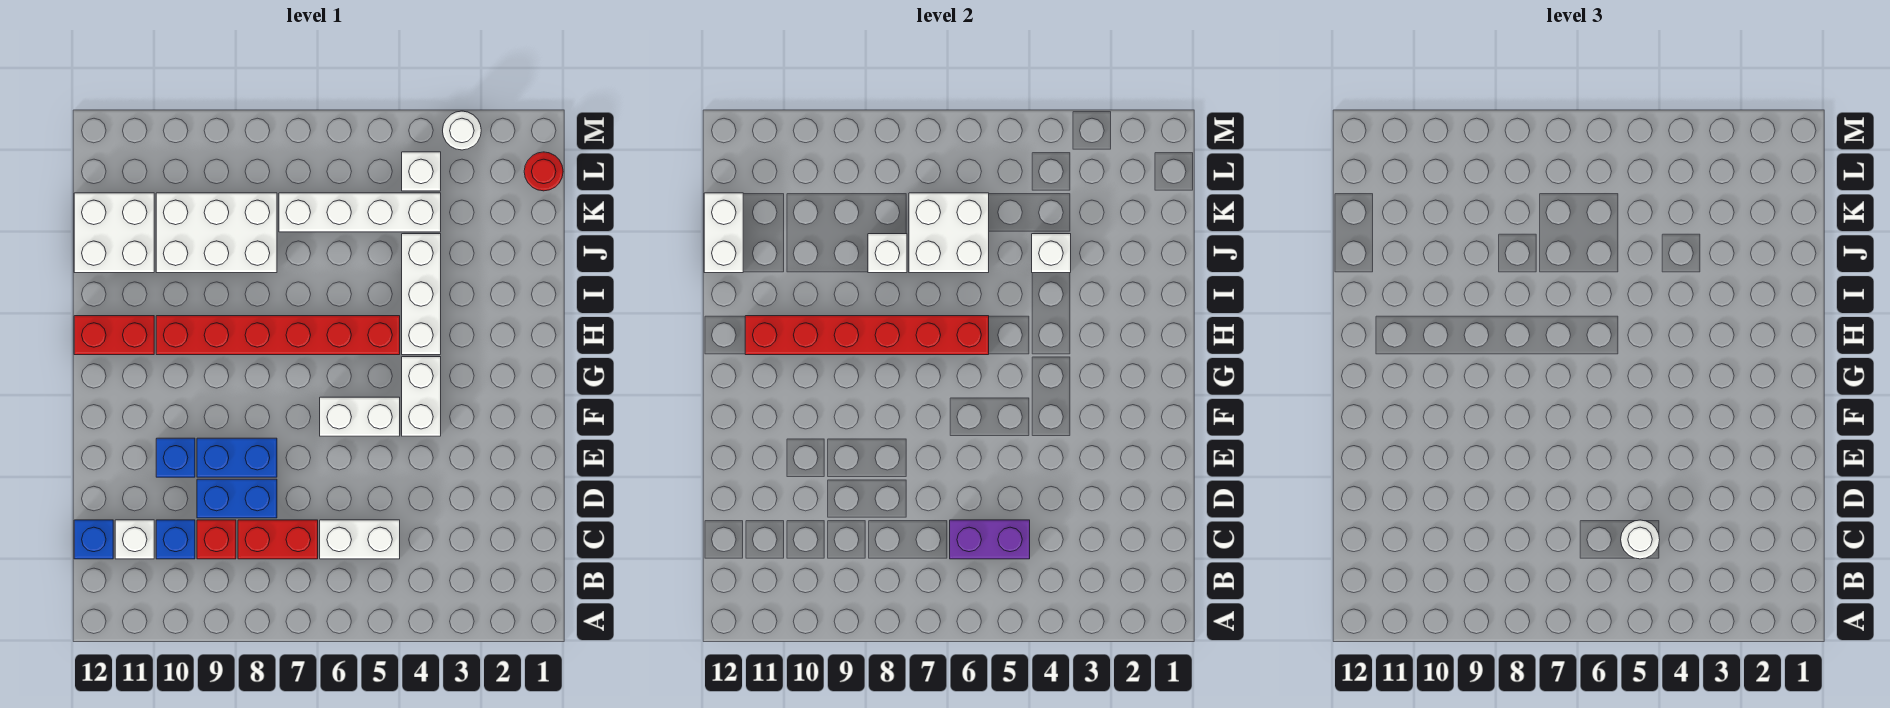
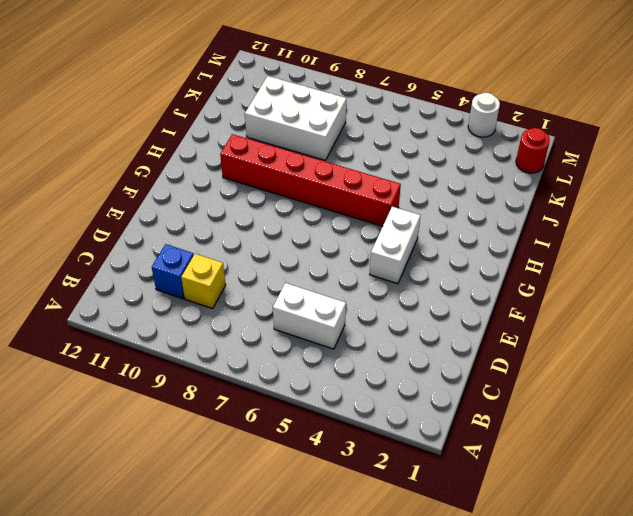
yellow 1x1 brick [181,254,226,309] -> red 1x1 brick [197,520,236,559]
none -> red 1x2 brick [238,520,318,559]
none -> white 1x1 brick [115,520,154,559]
none -> blue 1x1 brick [74,520,113,559]

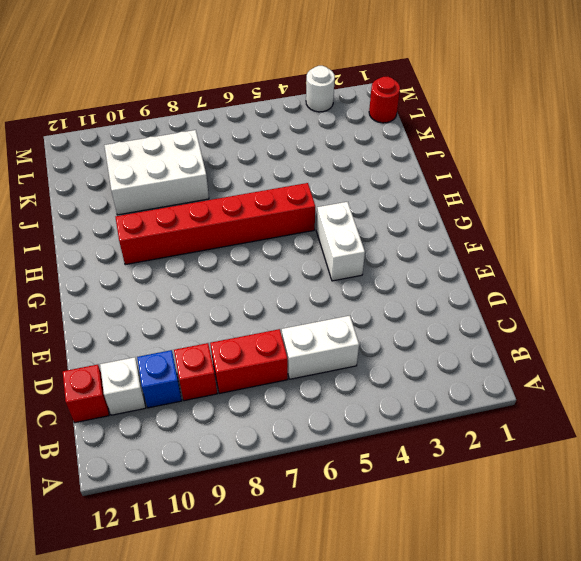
red 1x1 brick [63,365,109,423] -> blue 1x1 brick [74,520,113,559]
none -> blue 1x2 brick [197,479,277,518]
none -> blue 1x2 brick [197,438,277,477]
none -> blue 1x1 brick [156,438,195,477]

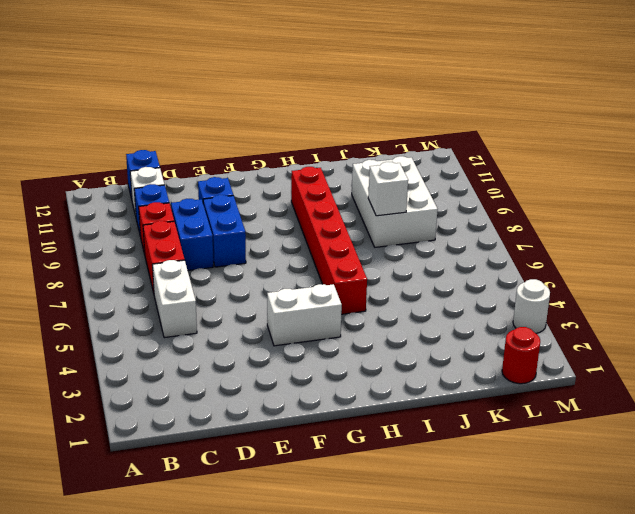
none -> white 1x2 brick [320,397,400,436]
none -> white 1x3 brick [402,234,441,355]
none -> red 1x2 brick [74,316,154,355]

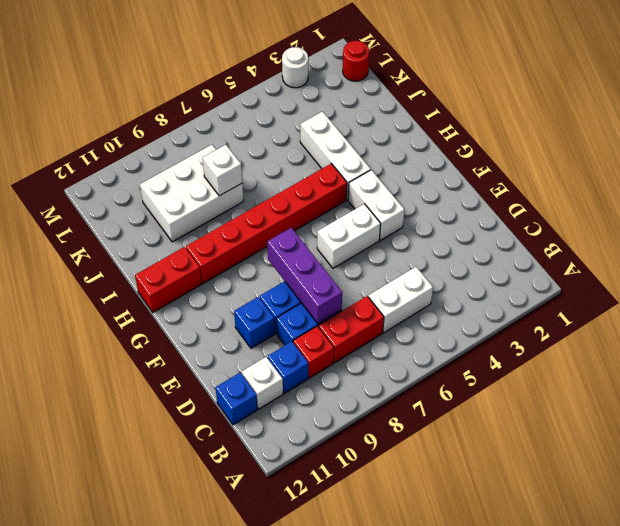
purple 1x3 brick [267,228,342,323] -> none
none -> white 2x2 brick [74,193,154,273]
none -> white 1x4 brick [279,193,441,232]
none -> white 1x1 brick [402,152,441,191]

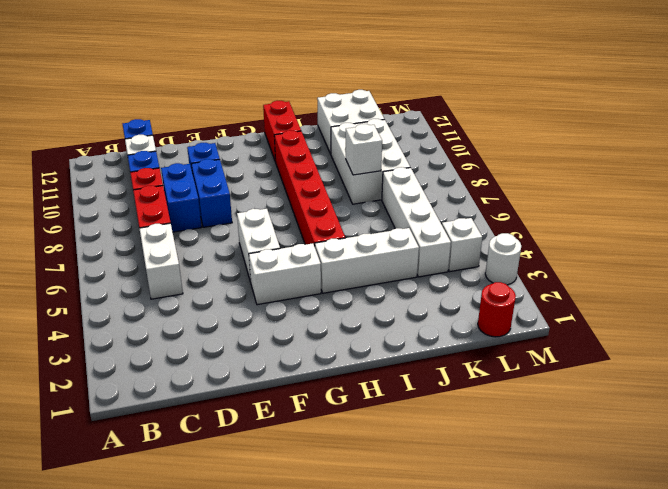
none -> purple 1x2 brick [950,520,1030,559]
none -> red 1x6 brick [745,316,989,355]
none -> white 1x1 brick [1032,234,1071,273]

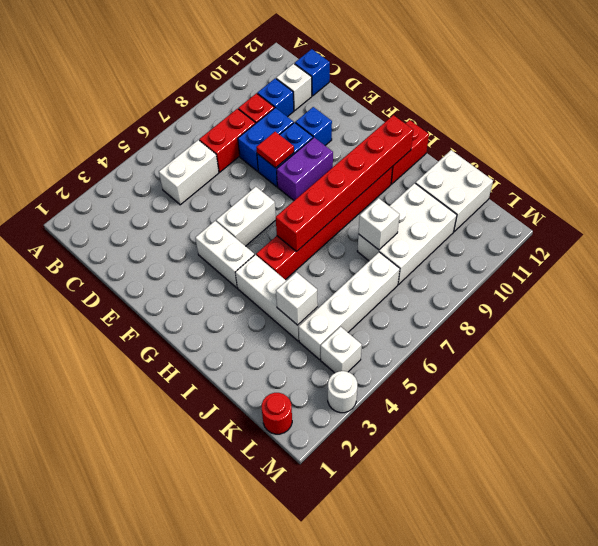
red 1x1 tile [256,132,294,168] -> none
purple 1x2 brick [277,138,333,200] -> purple 1x2 brick moved to [950,520,1030,559]
none -> white 2x2 brick [909,193,989,273]
none -> white 1x2 brick [704,193,743,273]
none -> white 1x1 round brick [1621,520,1660,559]

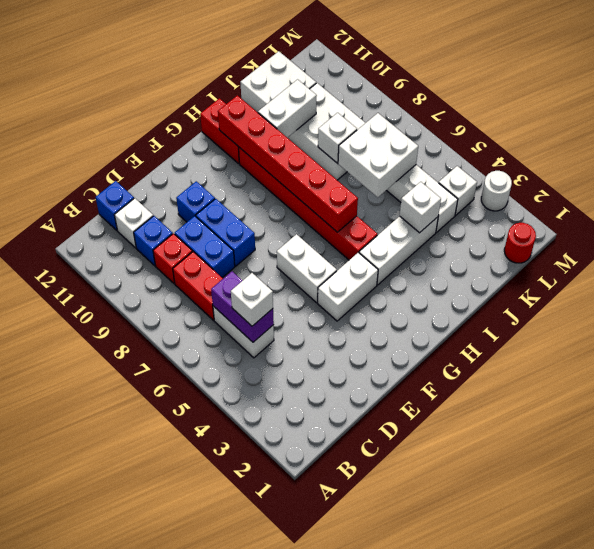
white 1x1 brick [231,273,273,326] -> white 1x1 round brick [1621,520,1660,559]
white 1x2 brick [258,79,317,138] -> white 1x2 brick moved to [704,193,743,273]

